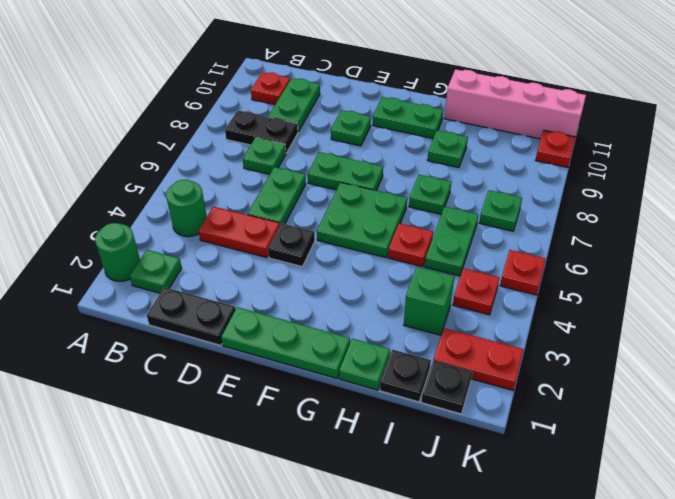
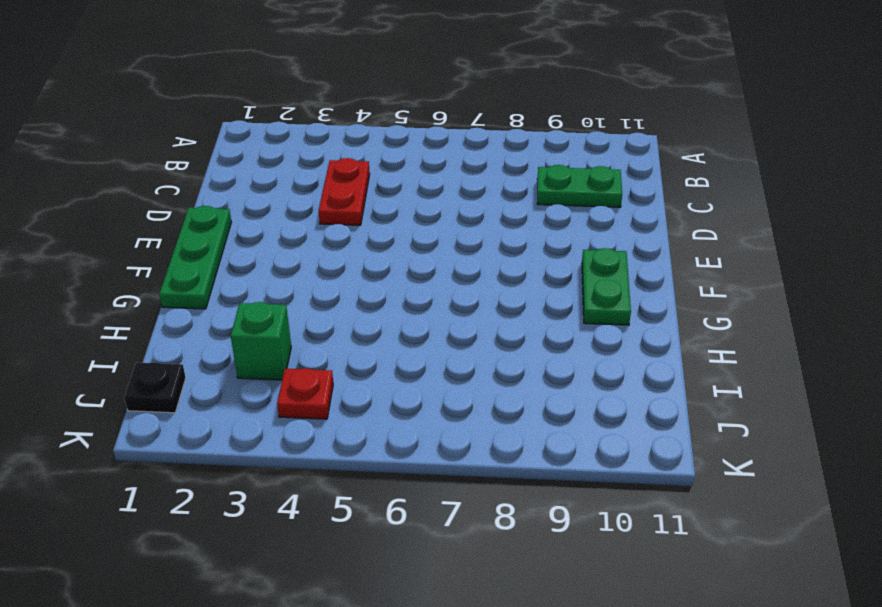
none -> green 1x1 round brick [95,223,140,281]
none -> green 1x1 plate [130,250,182,293]
none -> green 1x1 round brick [166,180,207,237]
none -> black 1x2 plate [225,110,298,153]

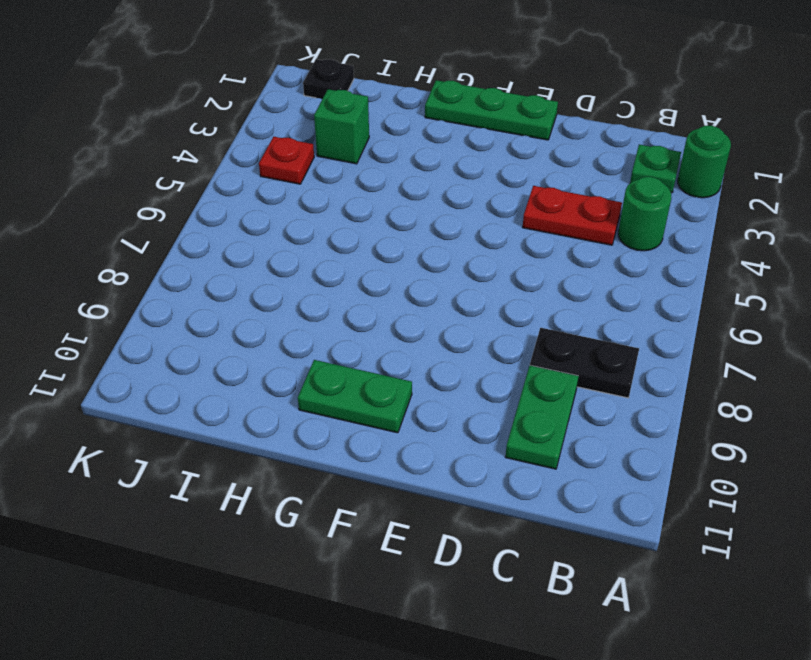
none -> red 1x1 plate [251,72,290,105]
none -> black 1x2 plate [147,287,236,345]
none -> green 1x1 plate [243,138,286,174]
none -> green 1x2 plate [248,167,306,224]

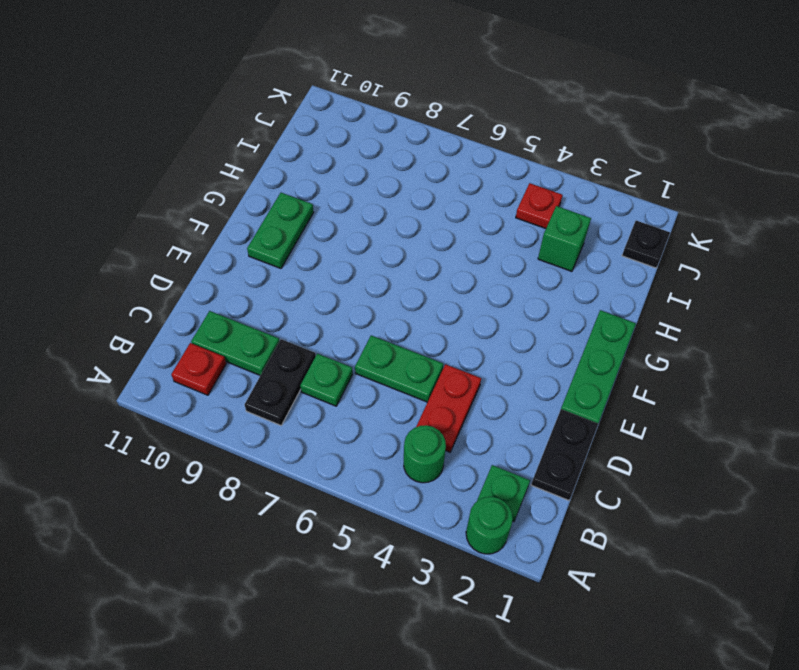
none -> black 1x1 plate [268,223,315,266]
none -> green 1x2 plate [308,152,383,191]
none -> green 1x1 plate [331,110,371,146]
none -> green 2x2 plate [317,182,407,257]

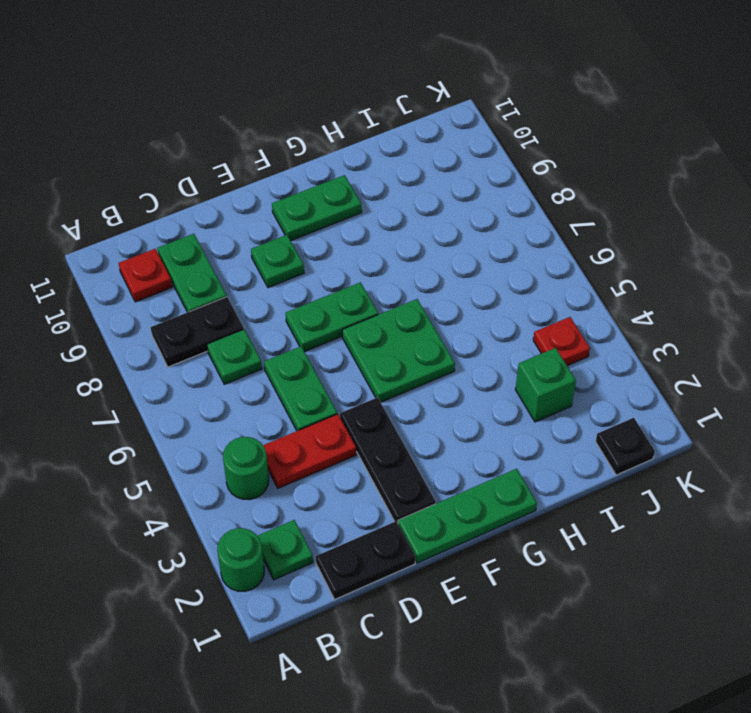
black 1x3 plate [340,397,436,523] -> black 1x1 plate [268,223,315,266]
none -> green 1x1 plate [339,339,390,390]
none -> red 1x1 plate [388,223,433,267]
none -> green 1x1 plate [409,175,451,214]
none -> green 1x1 plate [428,131,468,168]

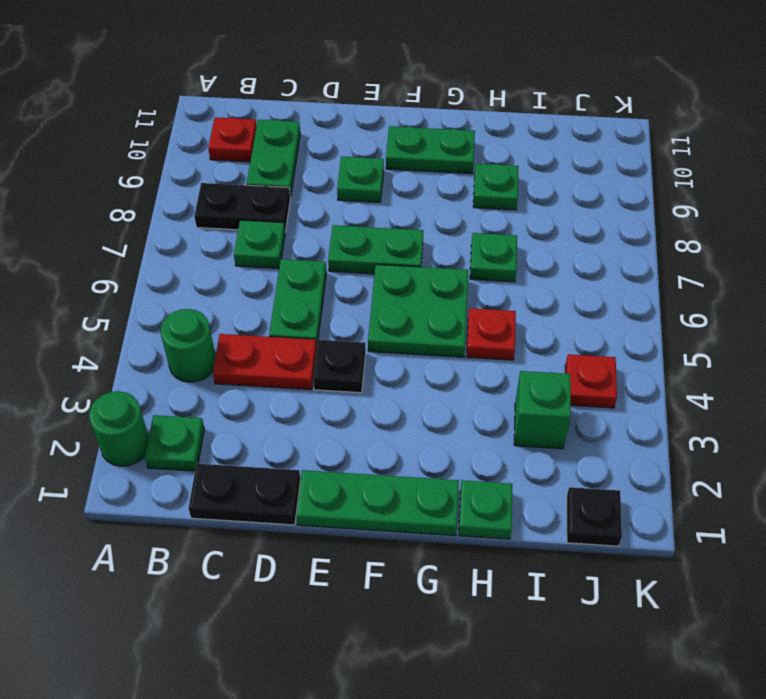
none -> pink 1x4 brick [444,69,586,139]
none -> black 1x1 plate [380,350,431,402]
none -> green 1x2 plate [425,207,478,276]
none -> red 1x2 plate [433,328,524,390]

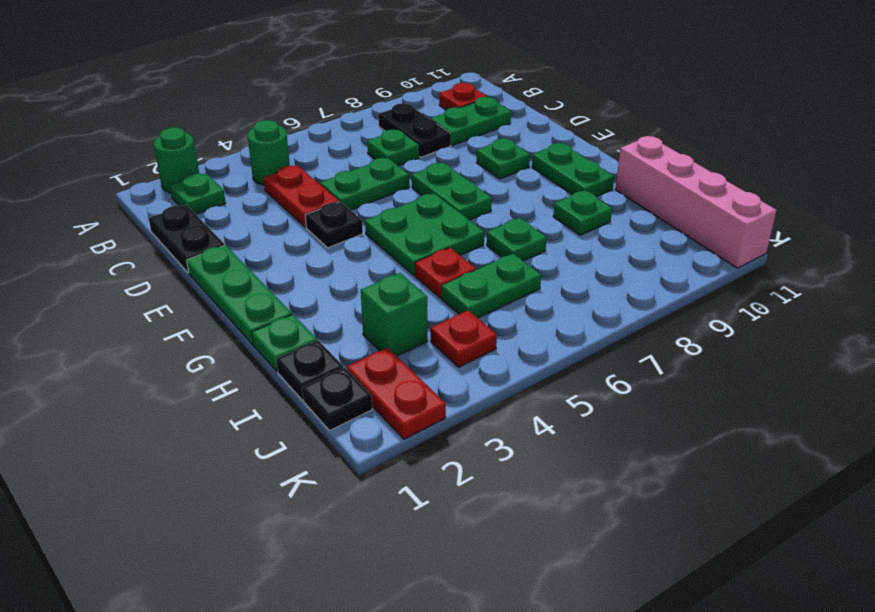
none -> green 1x1 plate [479,190,522,231]
none -> red 1x1 plate [500,250,546,295]
none -> red 1x1 plate [536,130,576,167]

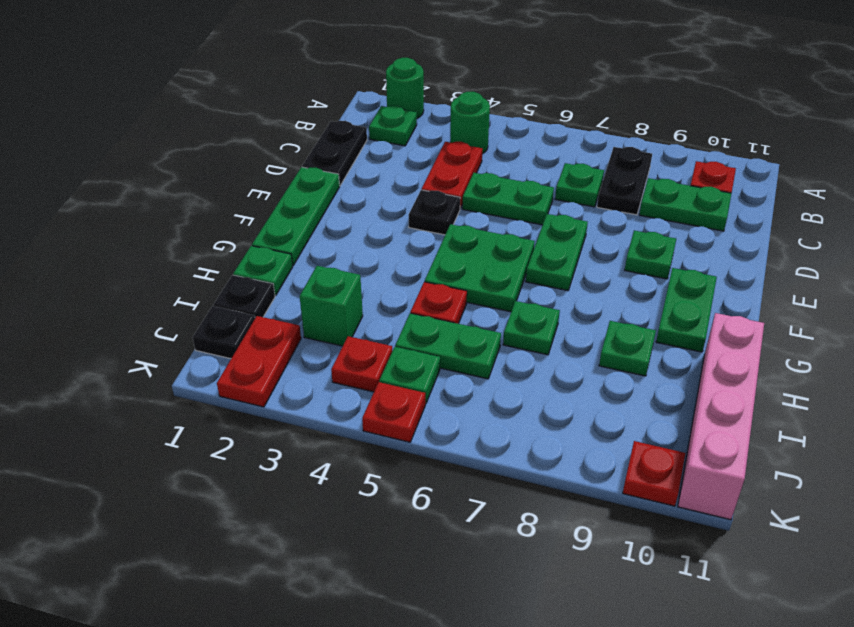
green 1x1 plate [379,347,440,404] -> green 1x1 plate moved to [479,190,522,231]

